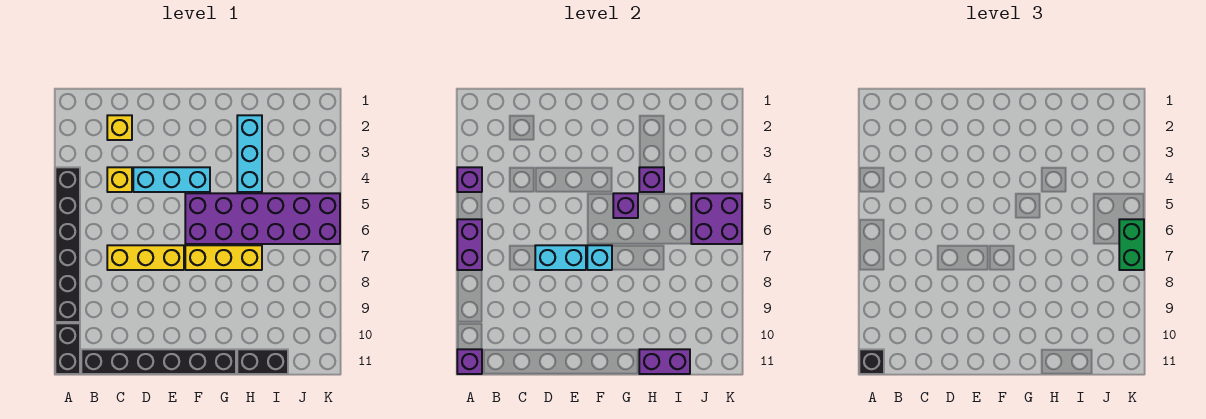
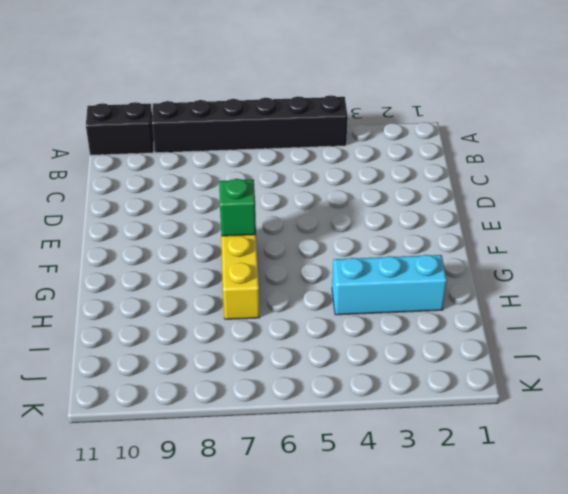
green 1x1 brick [219,179,256,236] -> cyan 1x1 brick [587,245,612,270]
none -> black 1x6 brick [81,349,236,374]
none -> yellow 1x1 brick [107,115,132,140]
none -> yellow 1x1 brick [107,167,132,192]

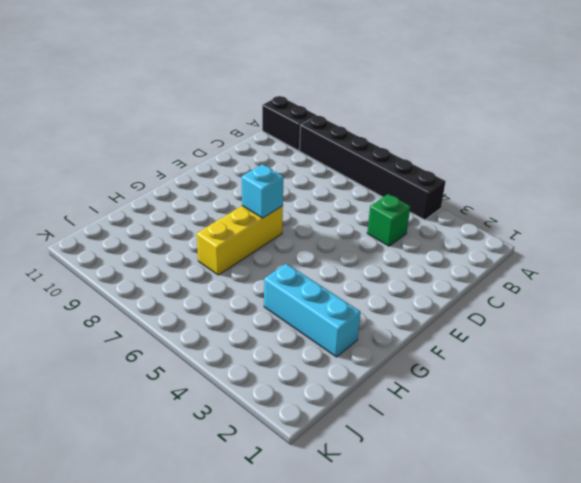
green 1x1 brick [367,194,410,246] -> yellow 1x1 brick [107,167,132,192]
none -> black 1x6 brick [81,349,236,374]
none -> yellow 1x1 brick [107,115,132,140]
none -> yellow 1x3 brick [107,245,184,270]

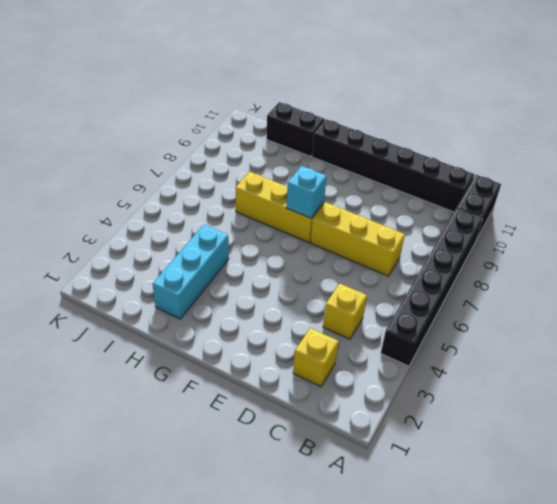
none -> cyan 1x3 brick [133,167,210,192]
none -> purple 2x6 brick [185,193,340,244]
none -> purple 1x1 brick [457,167,482,192]

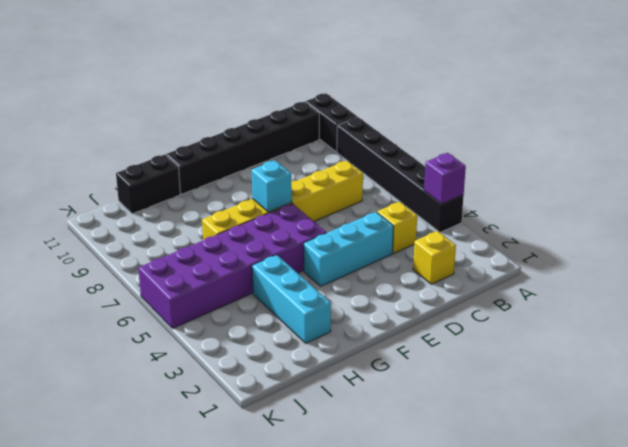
none -> purple 1x2 brick [457,219,482,270]
none -> purple 1x1 brick [457,349,482,374]
none -> cyan 1x2 brick [535,245,586,270]

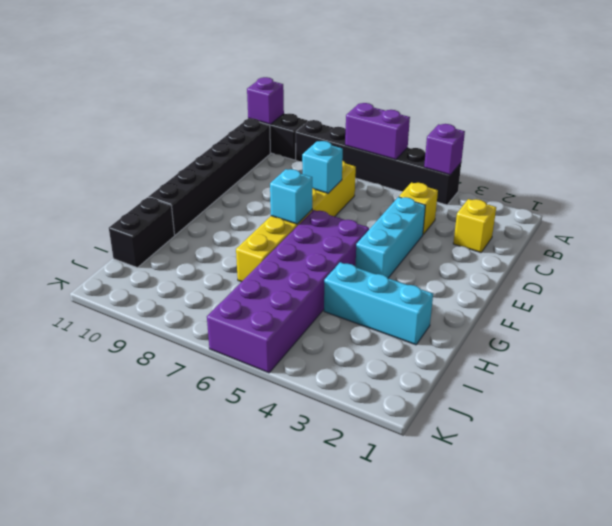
cyan 1x1 brick [302,141,343,193] -> cyan 1x2 brick [535,245,586,270]
none -> purple 1x1 brick [613,193,638,218]
none -> purple 1x1 brick [639,167,664,192]
none -> purple 1x2 brick [639,349,690,374]

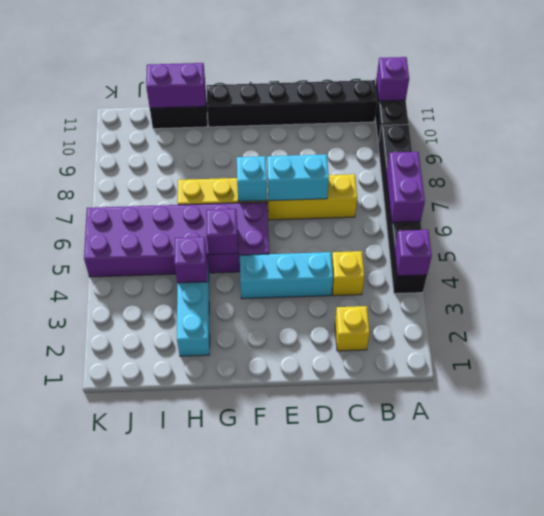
none -> purple 2x2 brick [691,193,742,244]
none -> black 1x1 brick [859,349,884,374]
none -> green 1x2 brick [1119,219,1144,270]

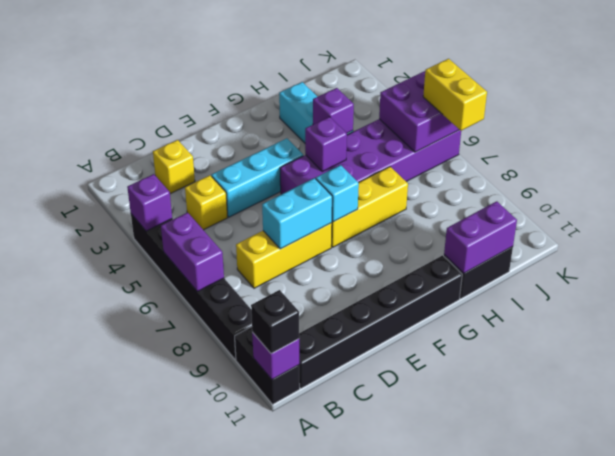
yellow 1x2 brick [423,59,487,131] -> green 1x2 brick [1119,219,1144,270]

